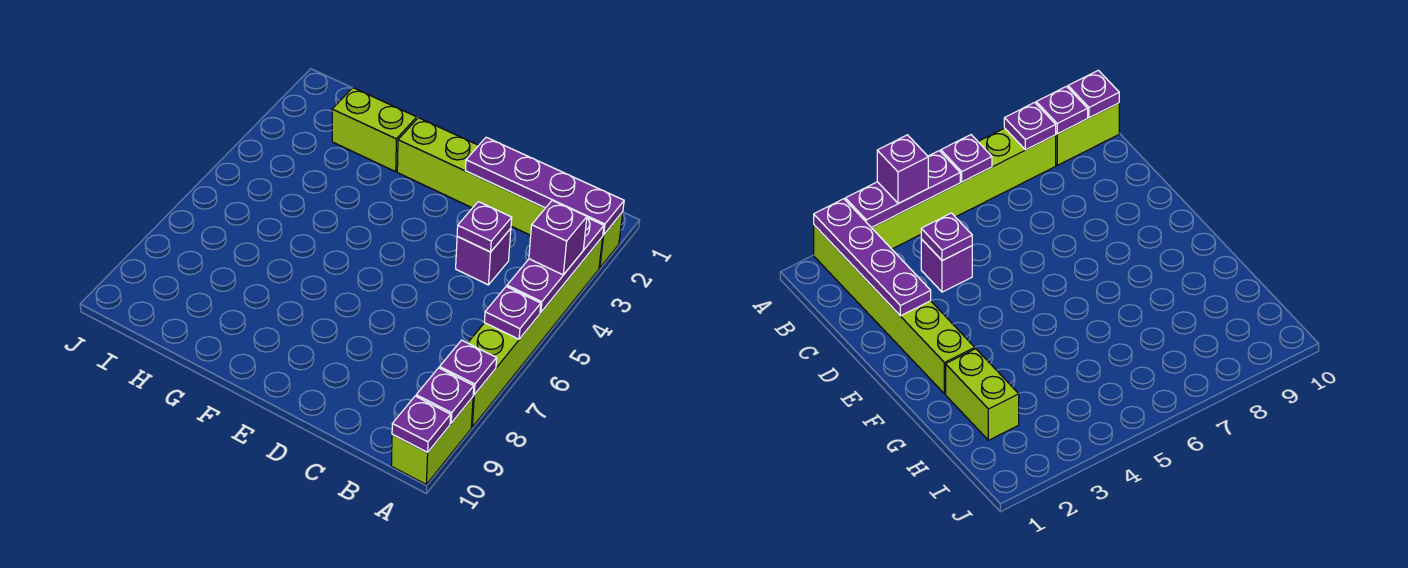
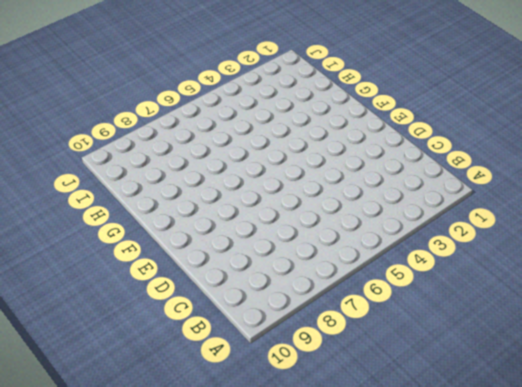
none -> lime 1x6 brick [397,118,623,268]
none -> lime 1x6 brick [468,237,603,427]
none -> lime 1x2 brick [391,397,473,484]

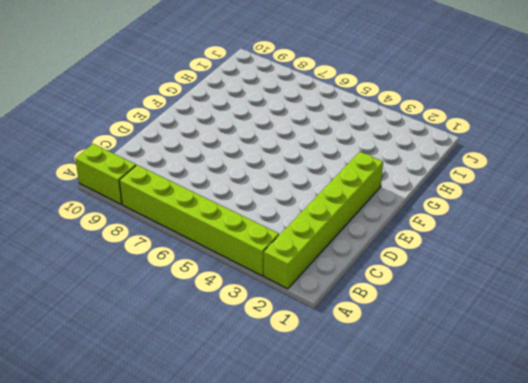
none -> purple 1x1 brick [456,229,511,285]
none -> lime 1x2 brick [332,88,417,172]
none -> purple 1x4 plate [466,137,624,235]

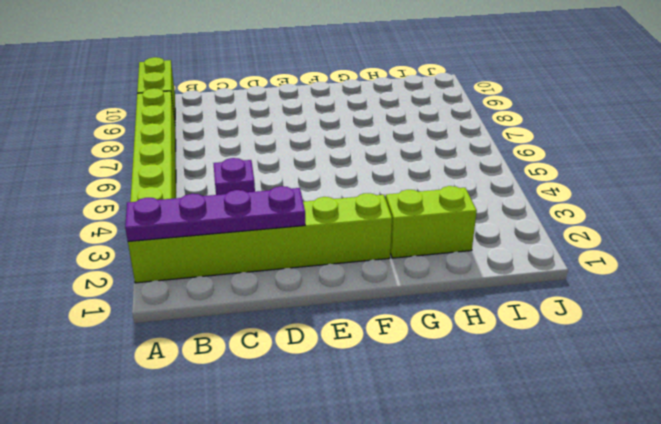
none -> purple 1x3 plate [507,218,604,312]
none -> purple 1x1 plate [484,287,541,339]
none -> purple 1x1 plate [440,340,497,395]

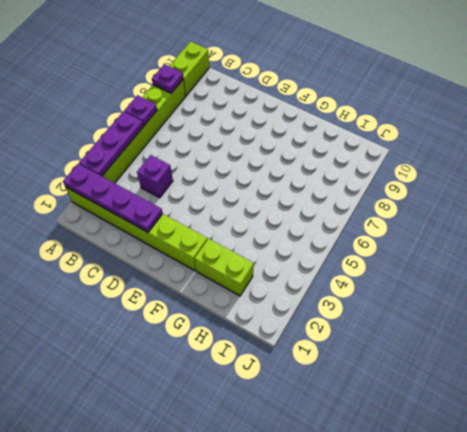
none -> purple 1x1 plate [416,368,474,423]
none -> purple 1x1 plate [392,396,451,452]
none -> purple 1x1 plate [457,202,512,252]

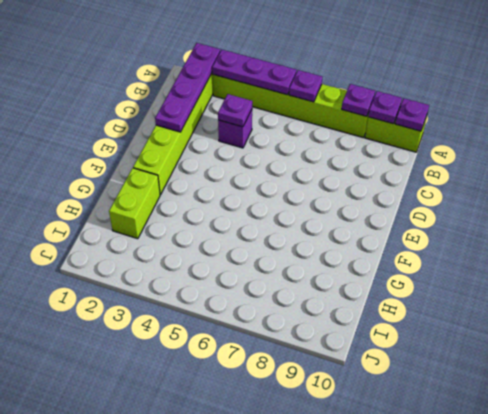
none -> purple 1x1 brick [529,200,587,275]

